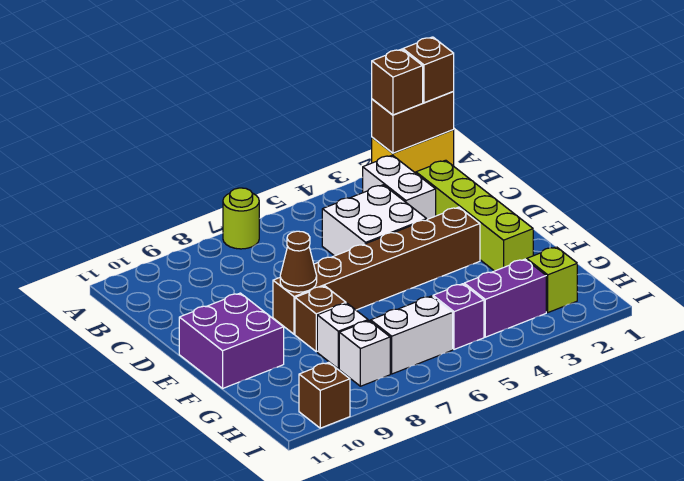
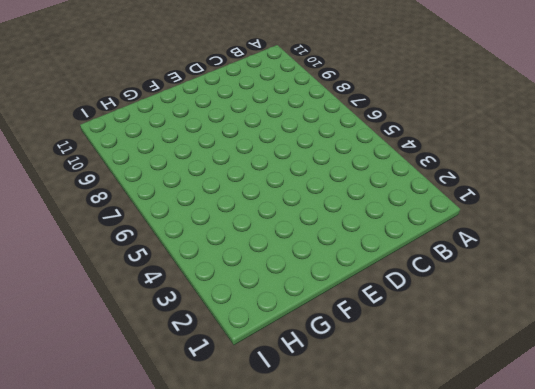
none -> yellow 1x2 brick [372,130,454,173]
none -> lime 1x1 round brick [223,188,259,249]
none -> white 1x2 brick [363,155,436,219]

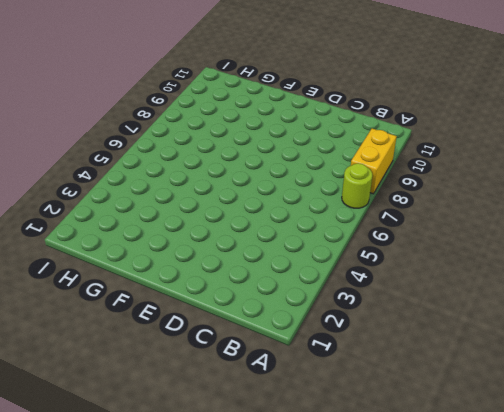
yellow 1x2 brick [351,129,397,194] -> yellow 1x2 brick moved to [372,130,454,173]
none -> white 1x2 brick [363,155,436,219]
none -> lime 1x4 brick [416,160,533,271]
none -> white 2x2 brick [322,185,427,256]

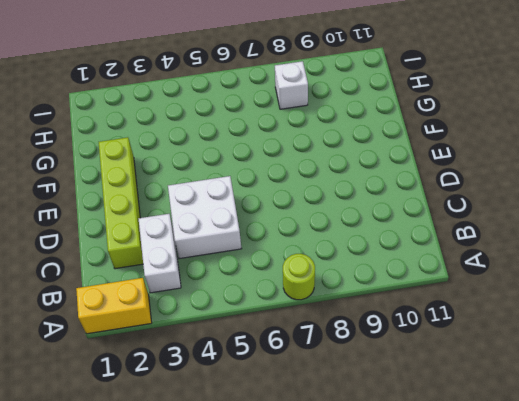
none -> brown 1x6 brick [273,207,480,334]
none -> purple 2x2 brick [179,293,284,388]
none -> brown 1x1 brick [295,286,346,352]

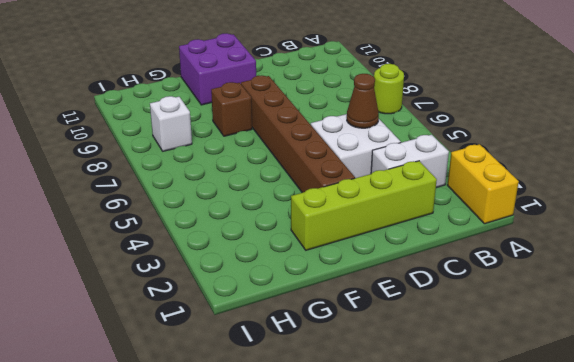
brown 1x1 cone [347,74,379,128] -> brown 1x1 cone moved to [280,231,317,292]
none -> white 1x1 brick [317,303,368,369]
none -> lime 1x1 brick [527,247,577,312]
none -> purple 1x2 brick [464,259,546,337]

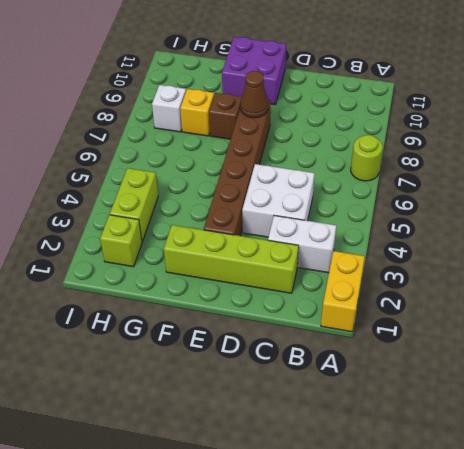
yellow 1x1 brick [180,89,214,136] -> white 1x1 brick [317,303,368,369]
lime 1x2 brick [110,168,158,242] -> purple 1x2 brick [464,259,546,337]
none -> purple 1x1 brick [433,284,484,349]
none -> white 1x2 brick [371,296,453,374]
none -> brown 1x1 brick [299,362,350,428]

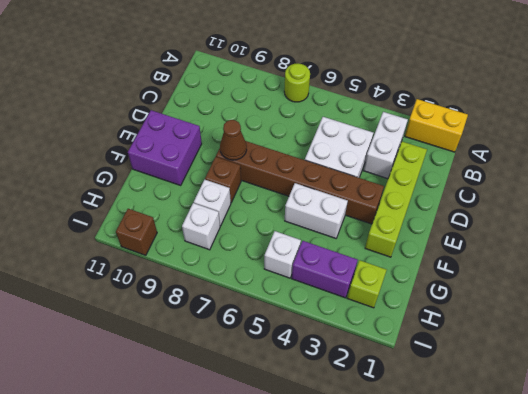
white 1x2 brick [285,183,348,238] -> white 1x2 brick moved to [371,296,453,374]
white 1x1 brick [264,231,301,278] -> purple 1x1 brick [433,284,484,349]
none -> brown 1x2 brick [372,92,454,153]
none -> brown 1x1 brick [403,37,454,103]
none -> brown 1x1 brick [372,49,423,115]

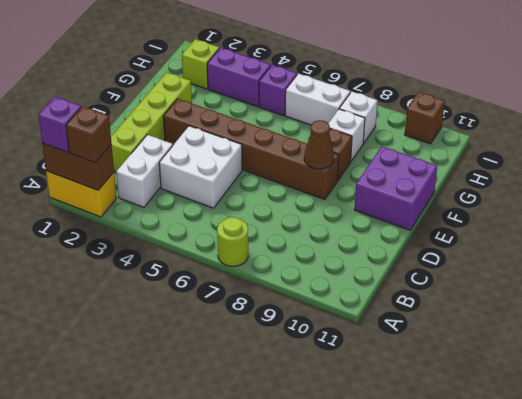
purple 1x1 brick [38,97,81,152] -> brown 1x1 brick [403,37,454,103]

